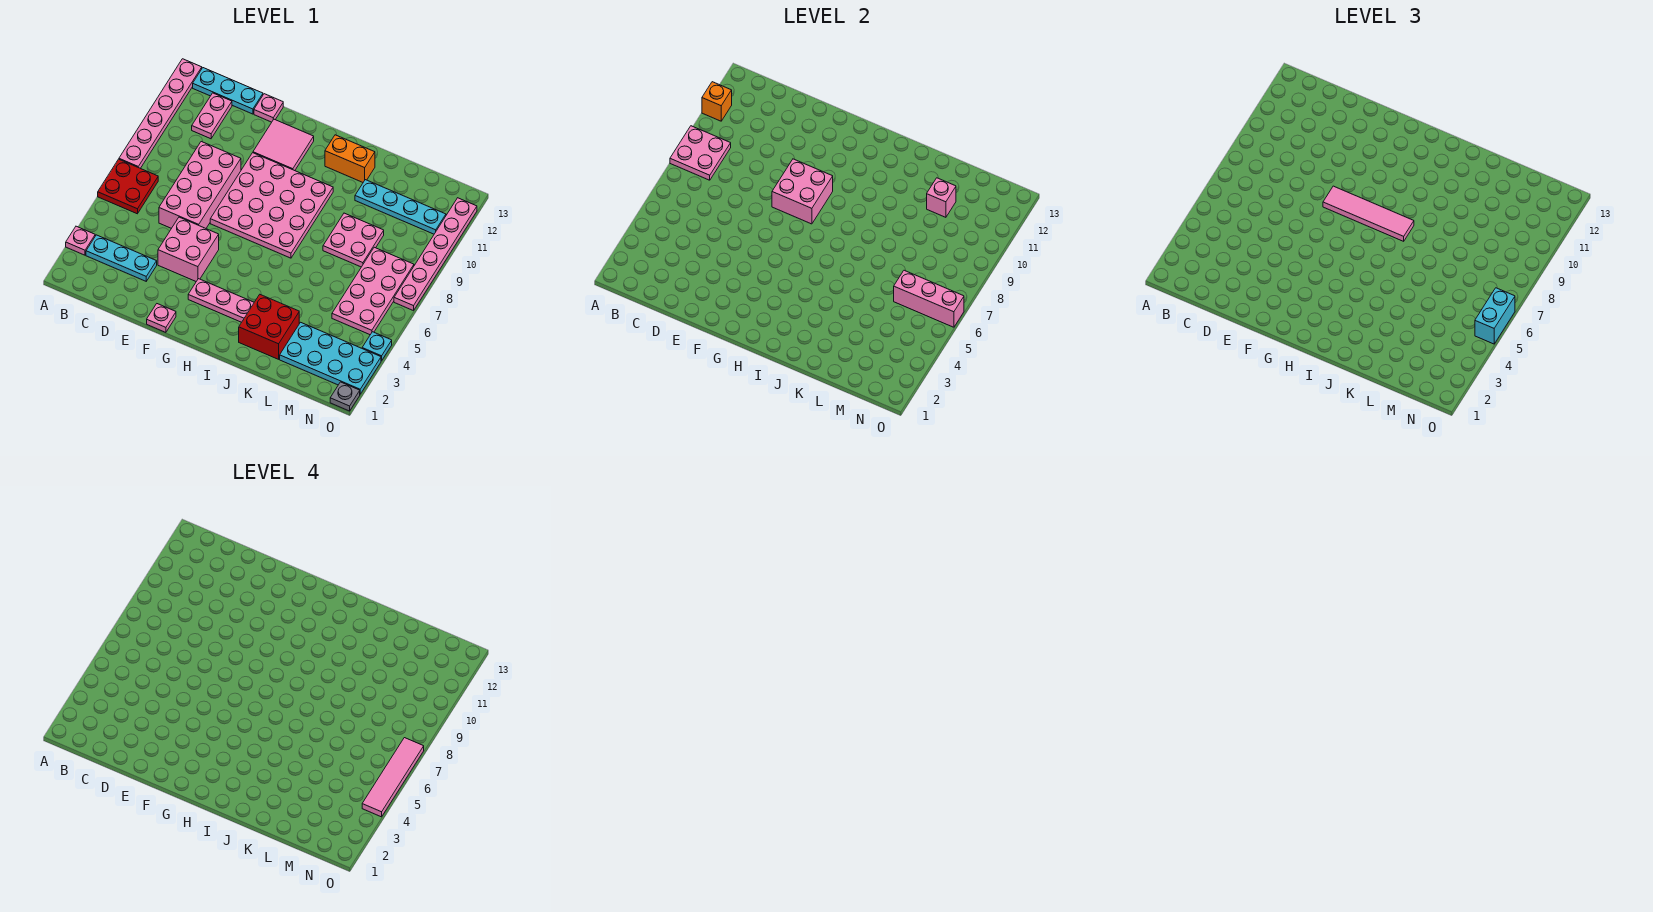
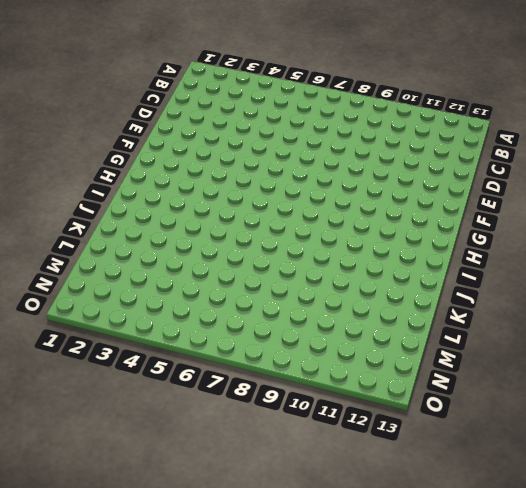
none -> pink 1x1 plate [66,226,95,255]
none -> red 2x2 plate [98,159,158,214]
none -> pink 1x6 plate [119,59,202,168]
none -> cyan 1x3 plate [86,235,157,281]

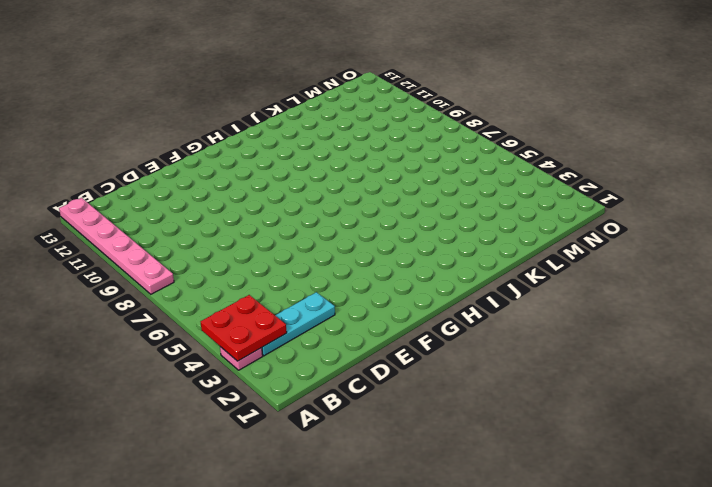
red 2x2 plate [201,295,287,361] -> red 2x2 plate moved to [98,159,158,214]
none -> cyan 1x3 plate [193,68,263,114]
none -> pink 1x2 plate [192,93,232,139]
none -> pink 2x4 brick [159,142,241,228]
none -> pink 2x2 brick [158,217,219,281]

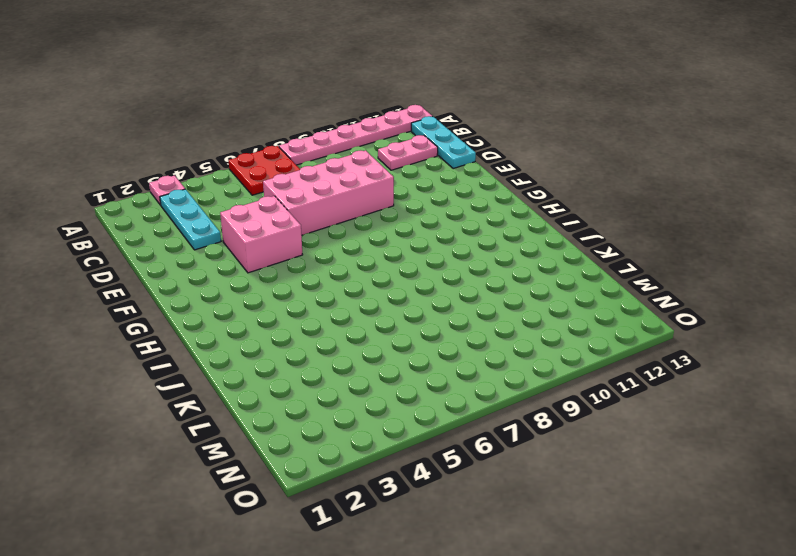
none -> pink 1x1 plate [254,94,283,122]
none -> pink 1x1 plate [147,304,176,332]
none -> pink 4x4 plate [210,153,333,258]
none -> pink 2x2 tile [253,119,314,171]

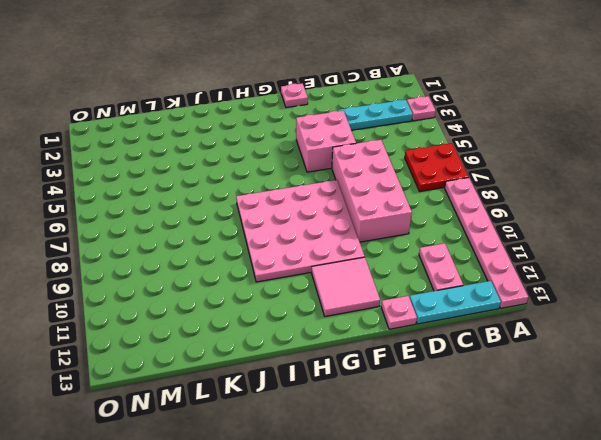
none -> pink 1x3 plate [188,279,254,322]
none -> orange 1x2 brick [325,135,375,182]
none -> red 2x2 brick [239,295,299,359]
none -> pink 2x2 plate [323,213,384,267]

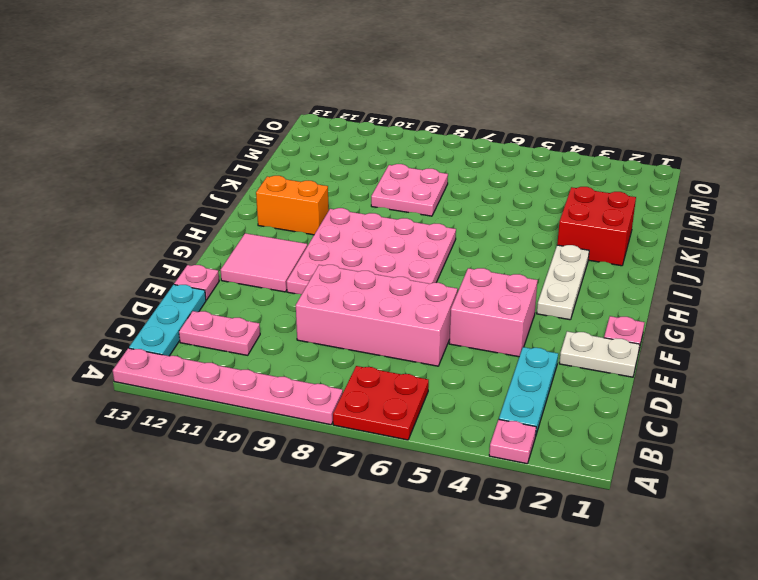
white 1x2 plate [559,331,640,377] -> none
white 1x3 plate [537,245,589,320] -> pink 1x3 plate [188,279,254,322]
orange 1x2 brick [256,176,329,235] -> orange 1x2 brick turned to [325,135,375,182]
none -> cyan 1x4 plate [355,180,446,234]
none -> cyan 2x4 plate [280,322,381,394]
none -> pink 2x4 plate [332,247,414,335]
none -> grey 1x1 plate [330,382,360,411]

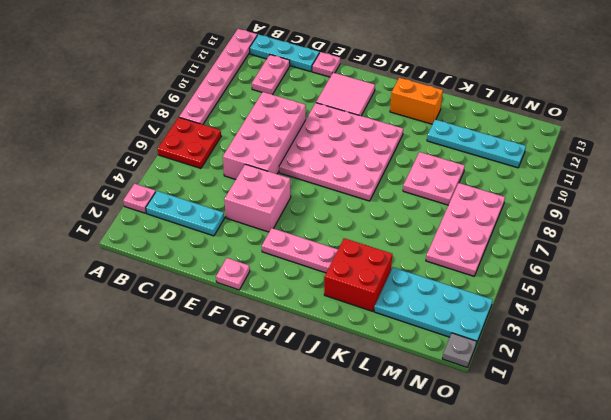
none -> cyan 1x1 plate [362,332,392,361]
none -> pink 1x6 plate [394,198,477,311]
none -> pink 2x2 plate [670,126,731,180]
none -> orange 1x1 brick [702,82,732,121]

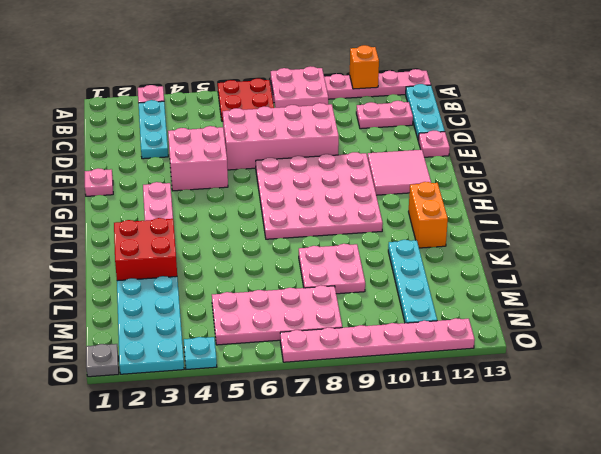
none -> pink 2x2 brick [772,159,833,224]
none -> pink 1x1 brick [927,178,956,217]
none -> pink 1x3 brick [894,270,964,327]
none -> pink 1x4 tile [1323,186,1414,241]

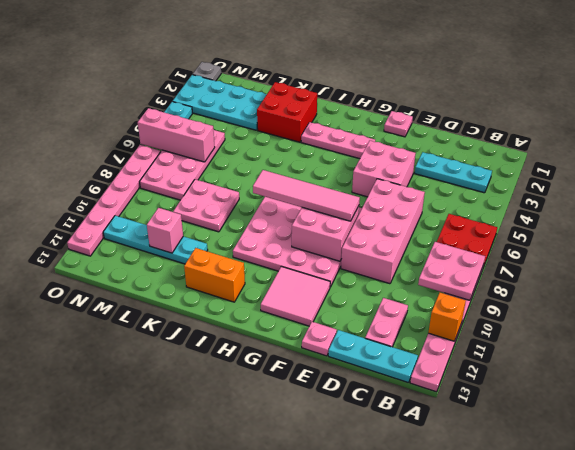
none -> pink 1x1 plate [66,226,95,255]
none -> cyan 1x2 brick [1475,288,1515,344]
none -> pink 1x4 tile [362,738,424,817]

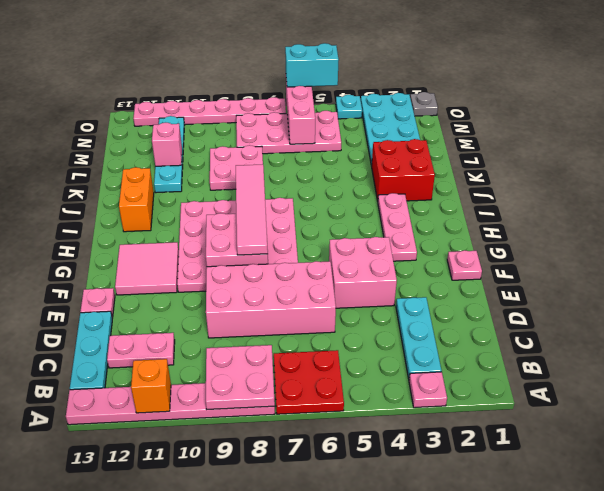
none -> pink 1x4 tile [362,738,424,817]

